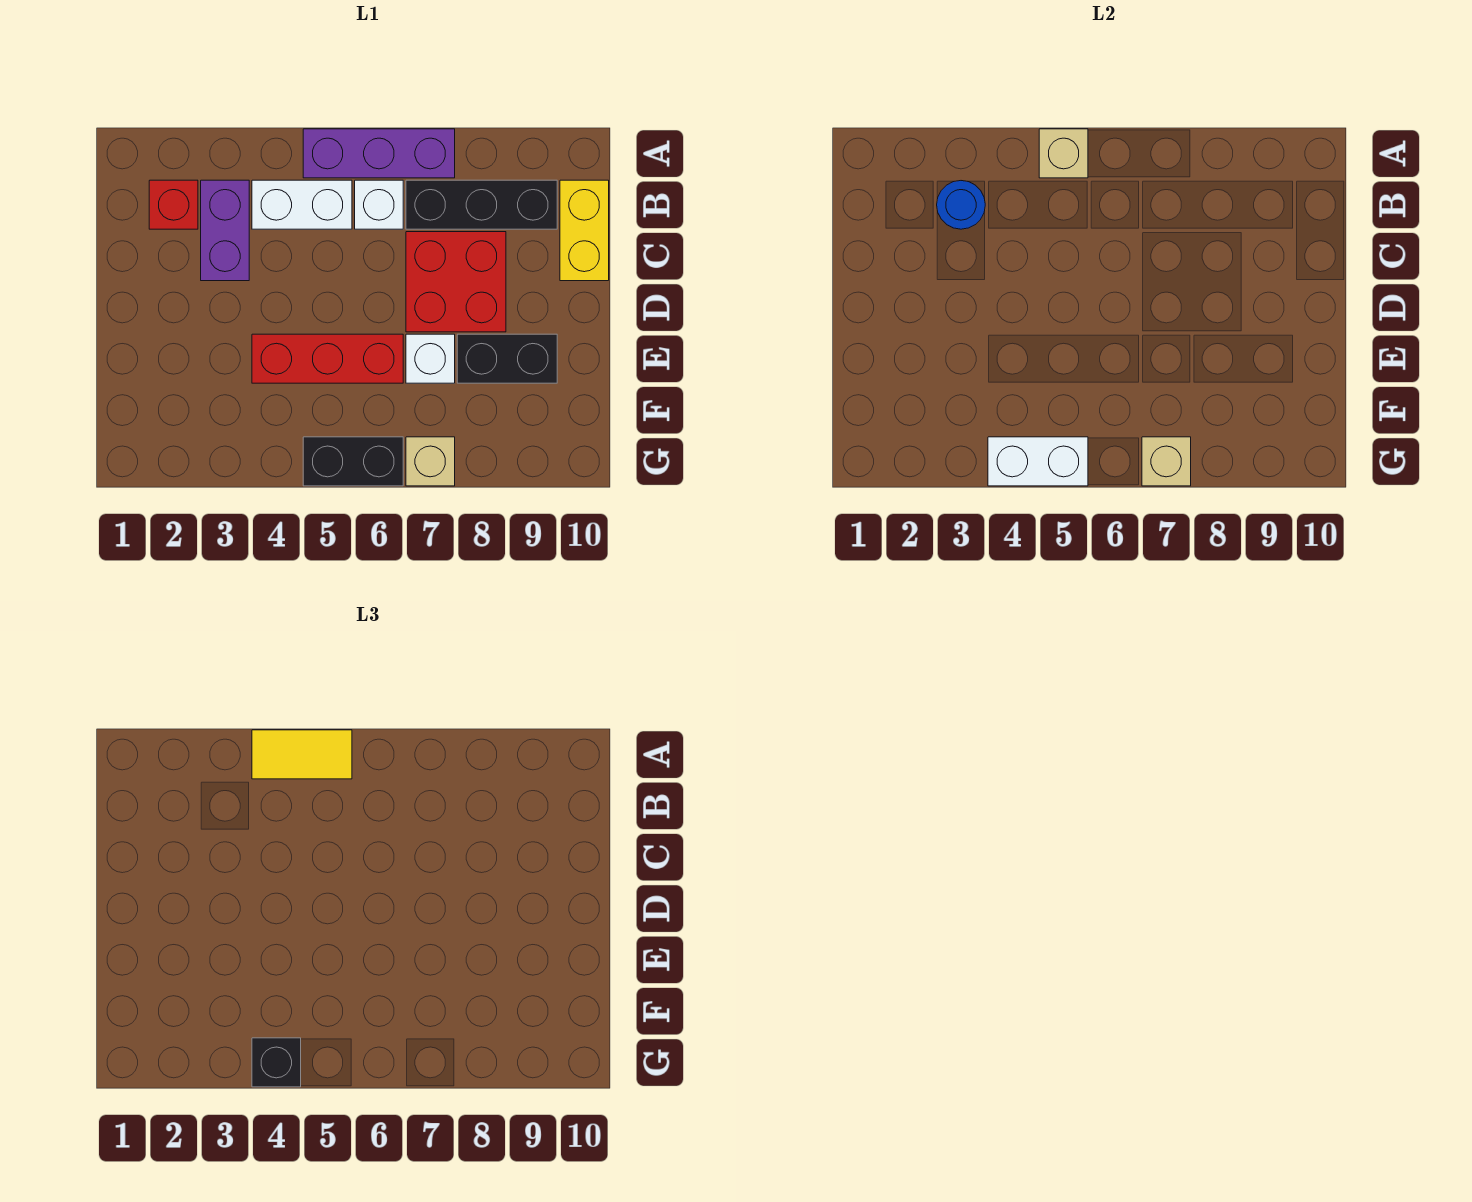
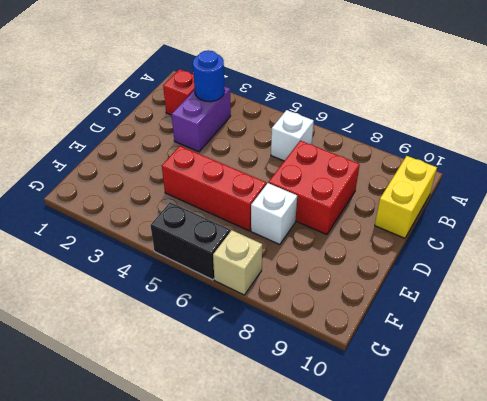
none -> purple 1x3 brick [303,129,455,178]
none -> white 1x2 brick [252,180,352,229]
none -> black 1x3 brick [406,180,557,229]

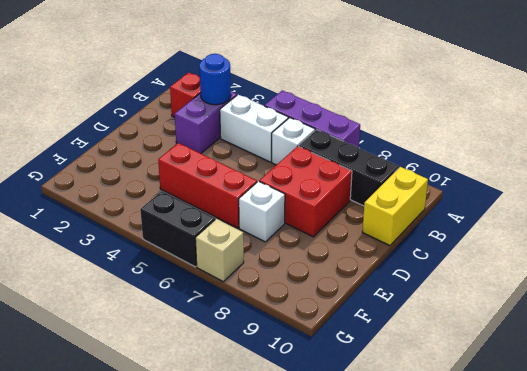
none -> black 1x2 brick [457,334,557,383]
none -> tan 1x1 brick [1039,129,1088,178]
none -> white 1x2 brick [988,437,1088,486]

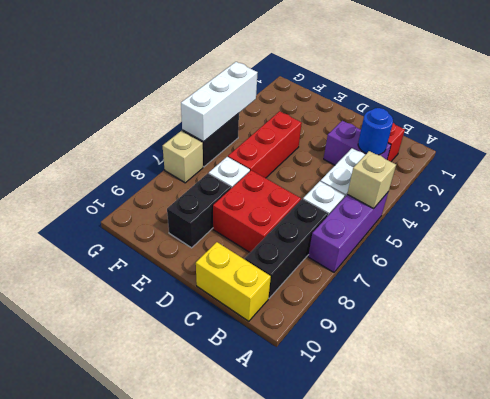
white 1x3 brick [181,62,258,142] -> white 1x2 brick [988,437,1088,486]
none -> tan 1x1 brick [1142,437,1191,486]
none -> yellow 1x2 tile [252,730,352,779]
none -> black 1x1 brick [252,1038,301,1087]

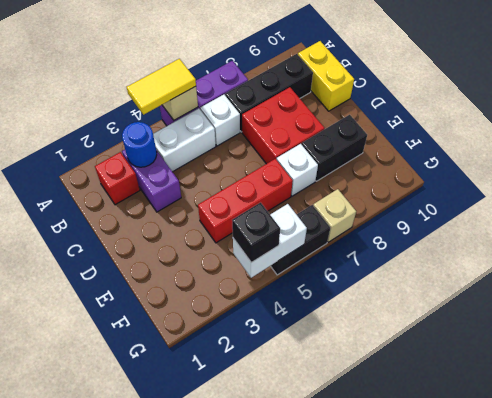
none -> tan 1x1 brick [1142,437,1191,486]

